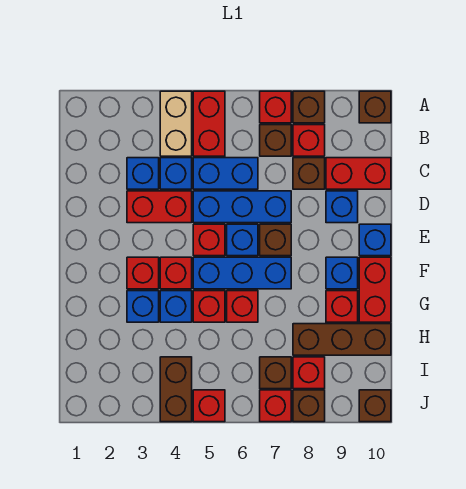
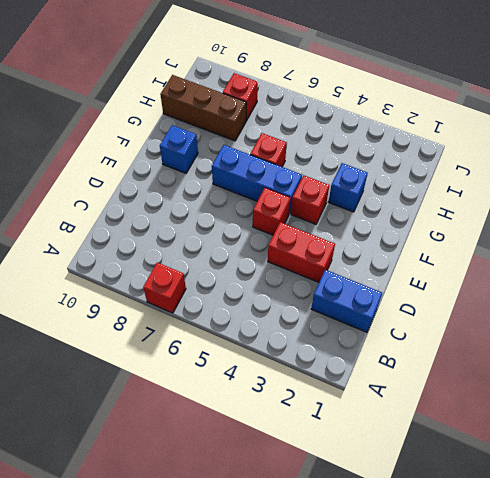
blue 1x2 brick [311,270,382,332] -> blue 1x2 brick moved to [193,158,258,189]
none -> tan 1x2 brick [160,91,192,156]
none -> red 1x2 brick [193,91,225,156]
none -> brown 1x1 brick [293,91,325,123]
none -> brown 1x1 brick [359,91,391,123]

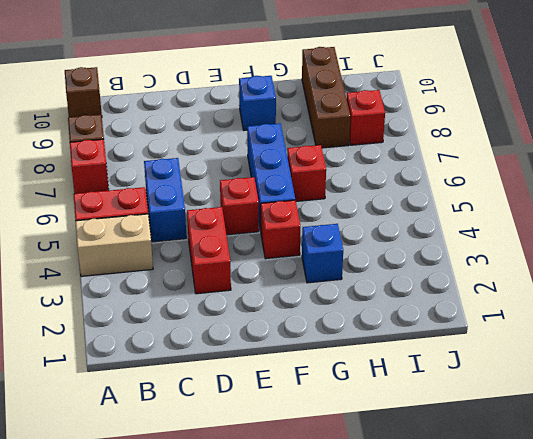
none -> brown 1x1 brick [260,125,291,156]
none -> red 1x1 brick [293,125,325,156]
none -> blue 1x1 brick [127,158,159,189]
none -> blue 1x1 brick [160,158,192,189]

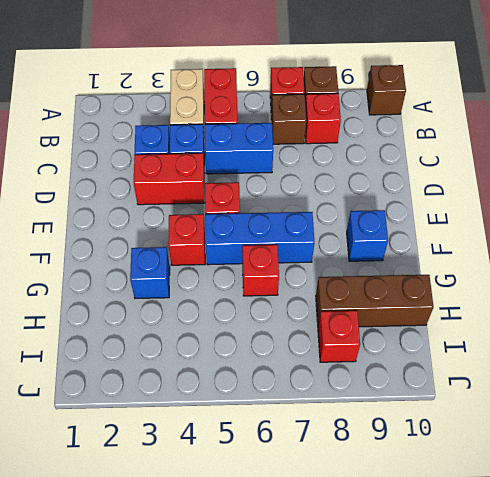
none -> brown 1x1 brick [293,158,325,189]
none -> red 1x2 brick [326,158,391,189]
none -> blue 1x3 brick [193,191,291,223]
none -> blue 1x1 brick [326,191,358,223]

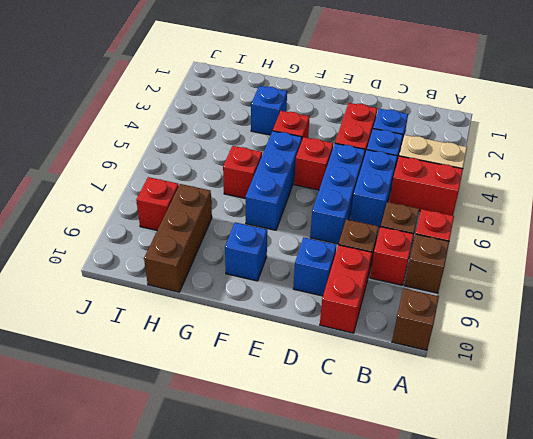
none -> blue 1x1 brick [227,224,258,256]
none -> brown 1x1 brick [260,224,291,256]
none -> blue 1x1 brick [359,224,391,256]
none -> red 1x1 brick [127,257,159,289]

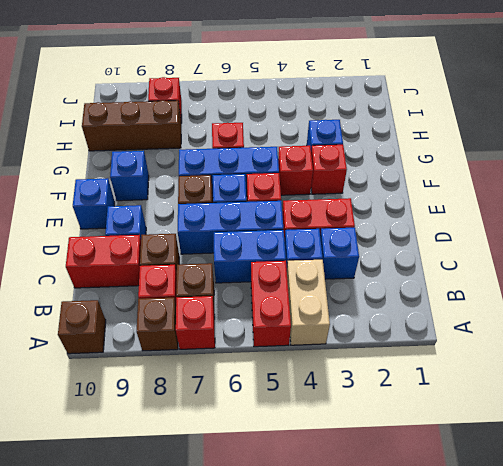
none -> red 1x2 brick [359,257,391,322]
none -> blue 1x1 brick [160,291,192,322]
none -> red 1x1 brick [193,291,225,322]
none -> red 1x1 brick [326,291,358,322]

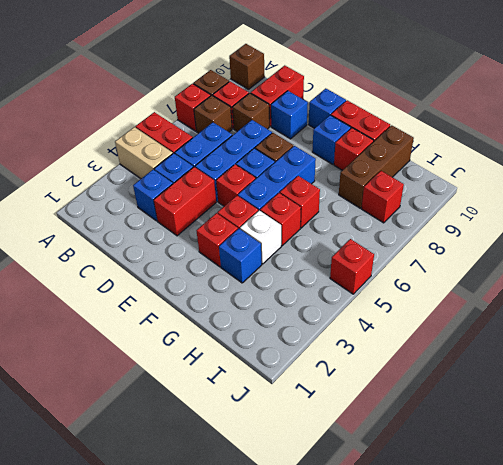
white 1x1 brick [240,210,281,264] -> blue 1x1 brick [160,291,192,322]
none -> brown 1x2 brick [160,357,192,422]
none -> brown 1x1 brick [260,357,291,389]
none -> red 1x1 brick [260,390,291,422]
none -> brown 1x1 brick [293,390,325,422]

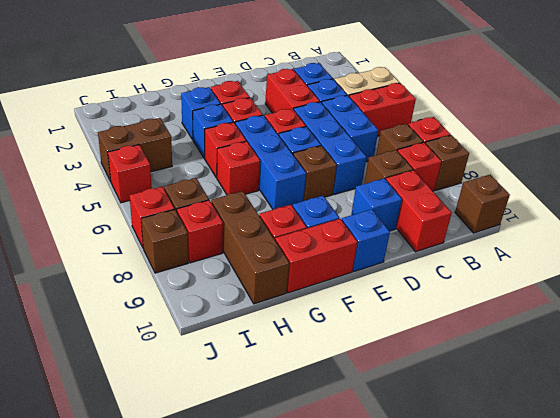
none -> brown 1x1 brick [359,390,391,422]

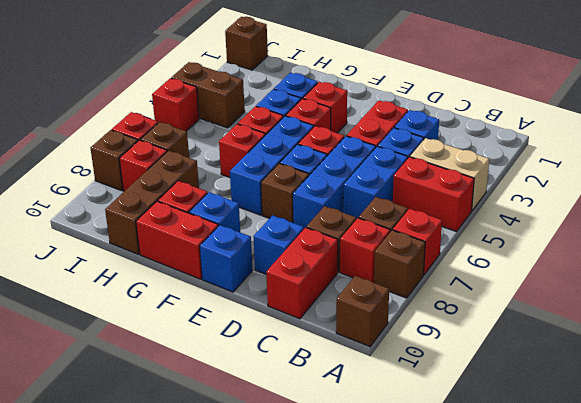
brown 1x1 brick [225,17,268,70] -> brown 1x1 brick moved to [359,390,391,422]

